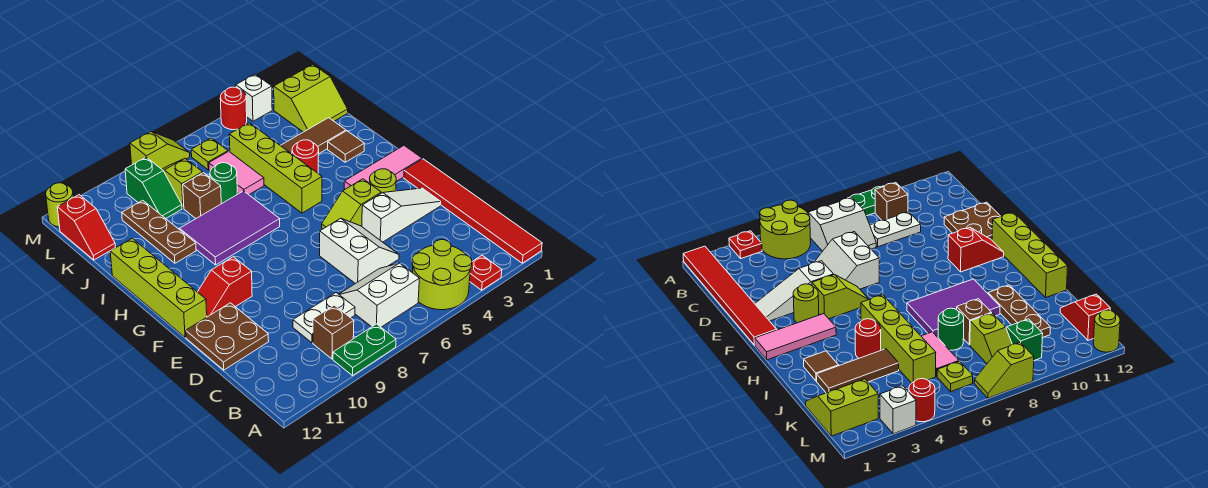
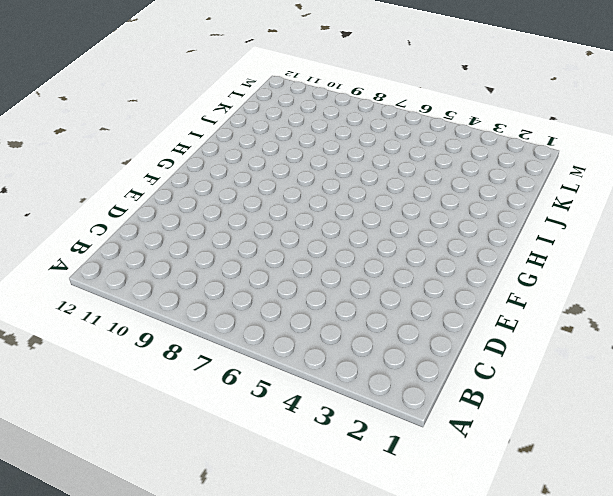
none -> red 1x6 tile [404,159,542,263]
none -> red 1x1 plate [470,255,502,290]
none -> lime 2x2 round brick [412,240,472,310]
none -> green 1x2 plate [333,324,396,376]

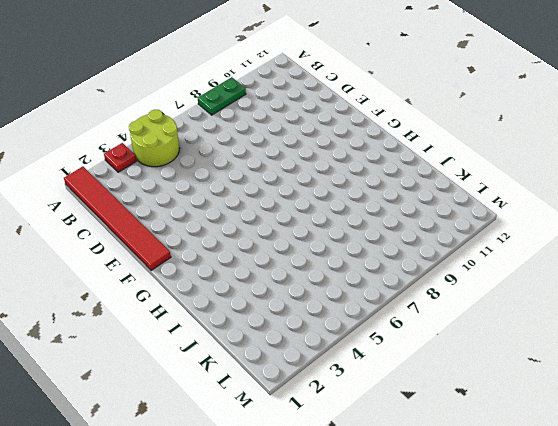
none -> white 2x2 slope [339,263,420,327]
none -> brown 1x1 brick [313,305,354,359]
none -> white 1x2 plate [293,293,355,343]
none -> white 2x2 slope [320,218,399,284]

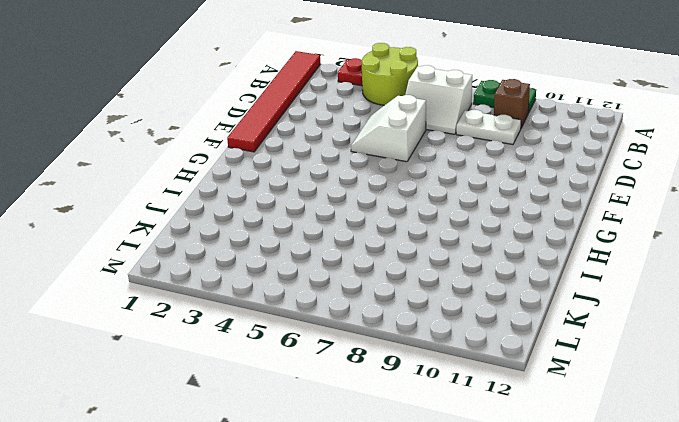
none -> brown 2x2 plate [186,303,269,370]
none -> white 1x3 slope [362,188,441,242]
none -> lime 1x1 round brick [369,169,396,193]
none -> lime 1x2 slope [322,179,381,229]

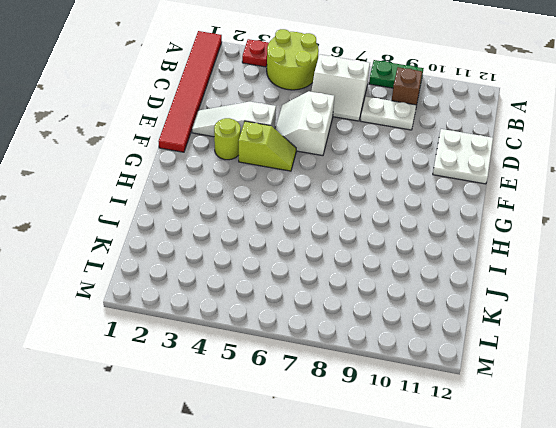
white 2x2 plate [433,129,493,184] -> brown 2x2 plate [186,303,269,370]
none -> red 1x2 slope [198,257,252,317]
none -> lime 1x4 brick [110,238,207,337]
none -> pink 1x3 tile [344,146,422,189]
none -> lime 1x4 brick [229,123,322,213]

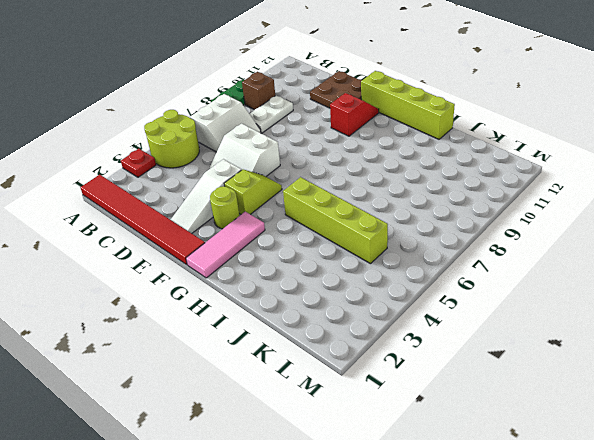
none -> purple 2x3 tile [180,191,280,265]
none -> brown 1x1 tile [328,131,364,162]
none -> red 1x1 round brick [292,140,319,173]
none -> brown 1x3 plate [122,200,196,263]

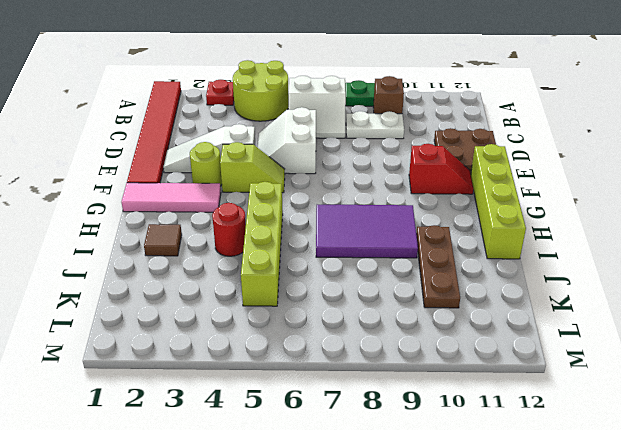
none -> brown 1x3 tile [280,118,346,154]
none -> pink 1x2 tile [209,151,264,195]
none -> green 1x1 round brick [210,163,237,204]
none -> brown 1x1 brick [183,173,221,218]

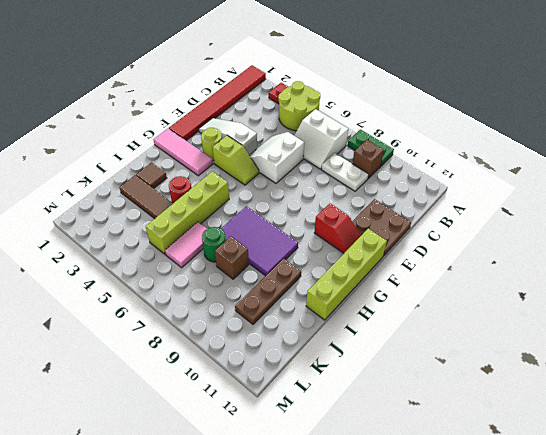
none -> lime 2x2 slope [274,65,348,132]
none -> lime 1x2 slope [162,159,203,208]
none -> green 1x2 slope [125,157,182,218]
none -> red 1x2 slope [57,195,116,260]

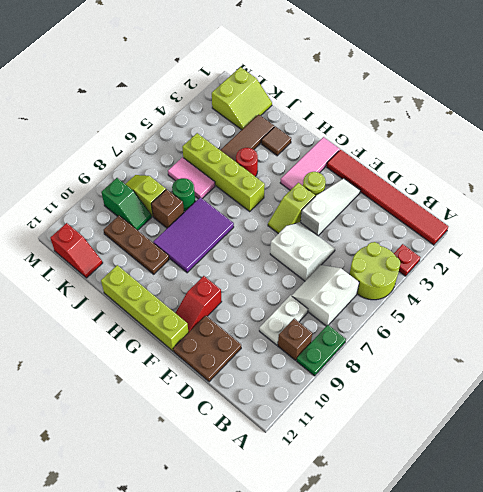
none -> lime 1x1 plate [191,138,228,170]
none -> white 1x1 brick [236,74,272,121]
none -> red 1x1 round brick [220,87,247,130]
none -> lime 1x2 slope [130,132,190,169]

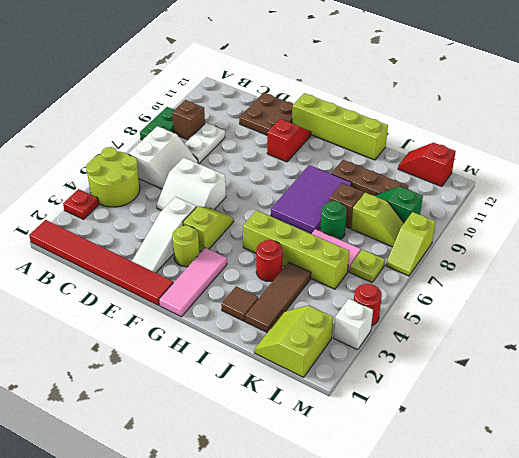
none -> lime 1x1 round brick [46,183,73,227]

